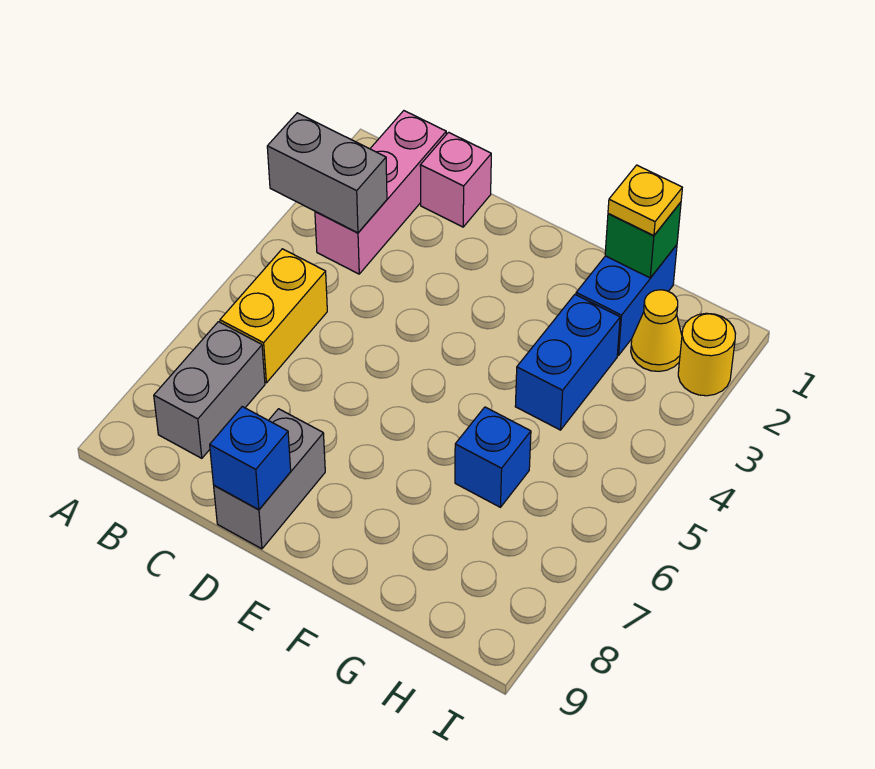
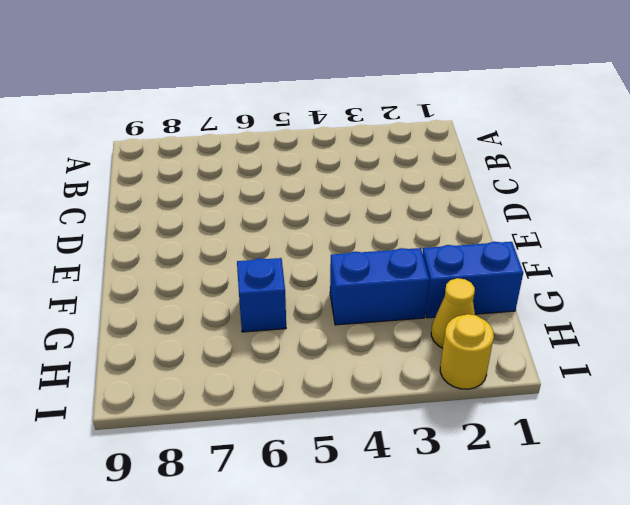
none -> pink 1x3 brick [315,111,446,274]
none -> yellow 1x2 brick [220,249,327,383]
none -> grey 1x2 brick [154,322,265,458]

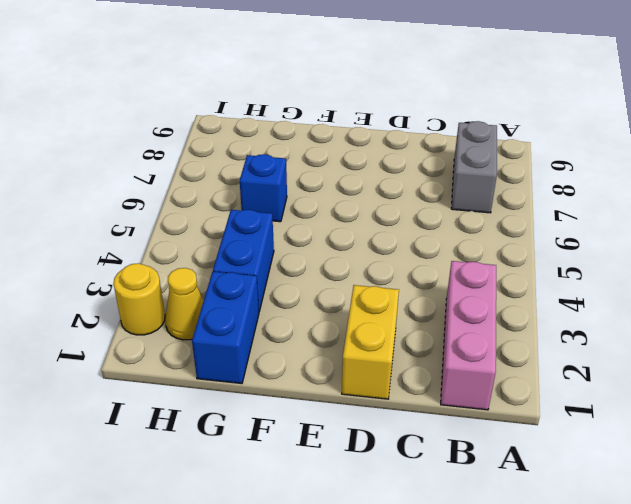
yellow 1x2 brick [342,285,399,399] -> yellow 1x2 brick moved to [220,249,327,383]
none -> pink 1x1 brick [420,132,491,227]
none -> grey 1x2 brick [214,409,325,549]
none -> grey 1x2 brick [267,113,387,233]

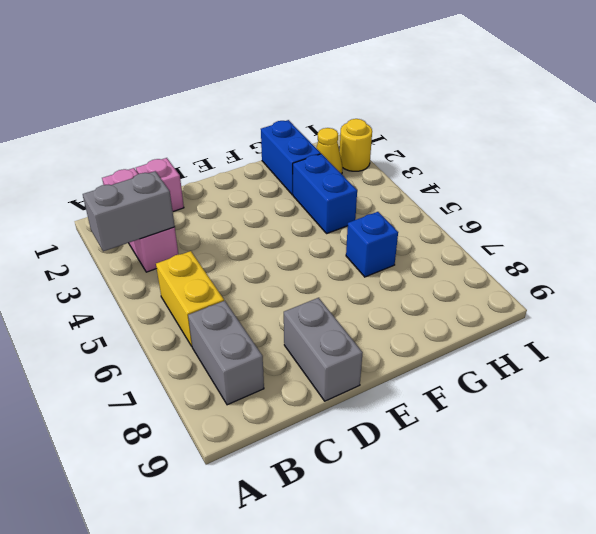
none -> blue 1x1 brick [210,407,291,510]
none -> green 1x1 brick [605,202,681,278]
none -> yellow 1x1 plate [608,165,682,236]

